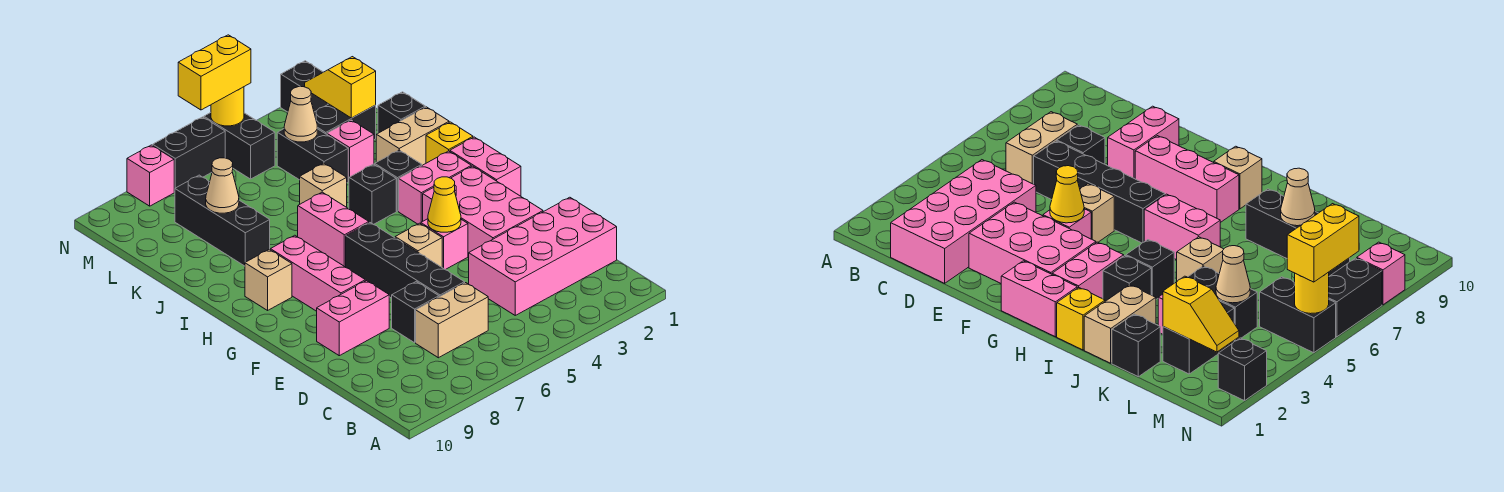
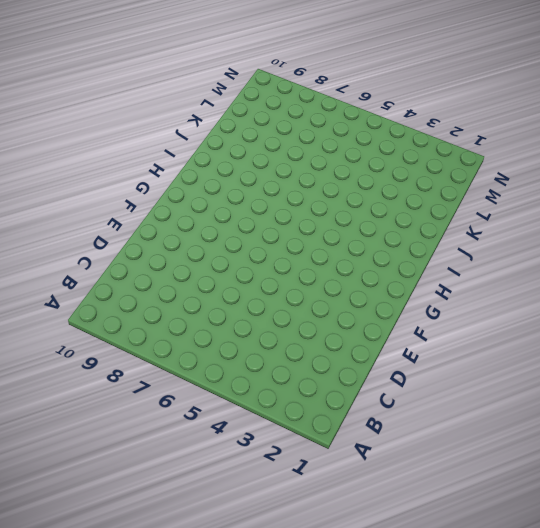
none -> pink 2x4 brick [469,197,617,315]
none -> tan 1x2 brick [416,283,488,358]
none -> black 1x4 brick [346,223,465,298]
none -> black 1x1 brick [392,282,439,343]

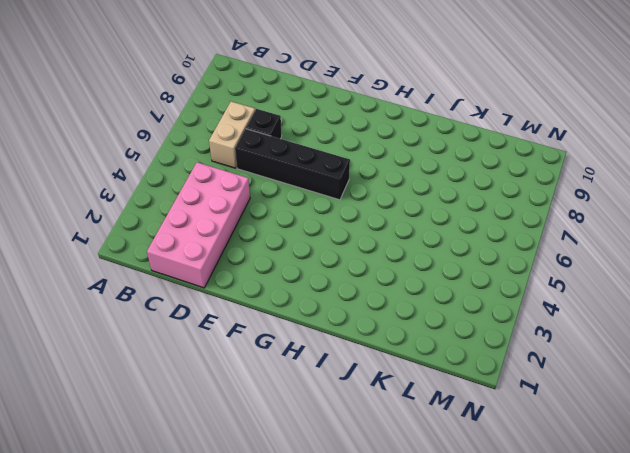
none -> pink 2x3 brick [423,166,543,256]
none -> pink 1x2 brick [317,281,389,356]
none -> pink 1x1 brick [421,219,468,270]
none -> tan 1x1 brick [395,223,442,267]

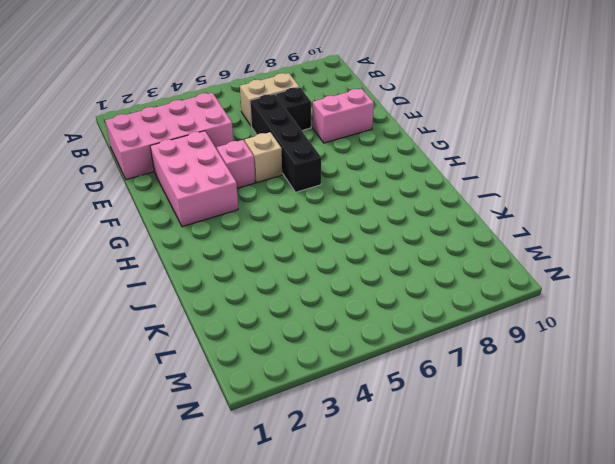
none -> pink 1x3 brick [270,235,365,311]
none -> pink 1x2 brick [450,137,521,196]
none -> pink 1x2 brick [399,151,471,224]
none -> pink 1x2 brick [298,192,369,267]

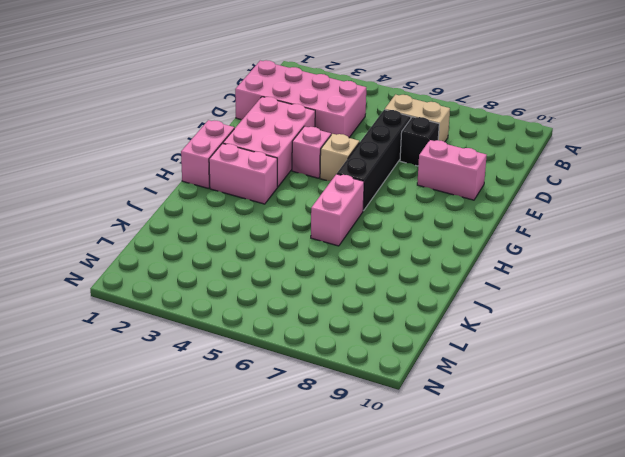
none -> pink 1x3 brick [270,235,365,311]
none -> tan 1x1 brick [245,249,292,310]
none -> yellow 1x1 brick [426,122,473,163]
none -> black 1x1 brick [375,150,422,211]

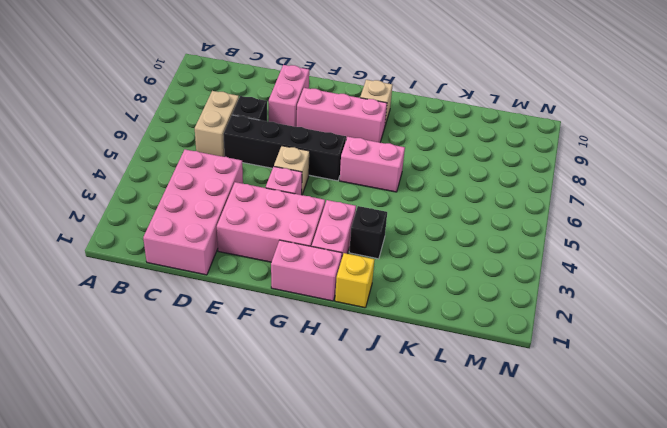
none -> black 1x1 brick [349,164,396,224]
none -> tan 1x2 brick [376,107,449,165]
none -> tan 1x1 brick [300,163,347,207]
none -> black 1x3 brick [175,175,270,266]

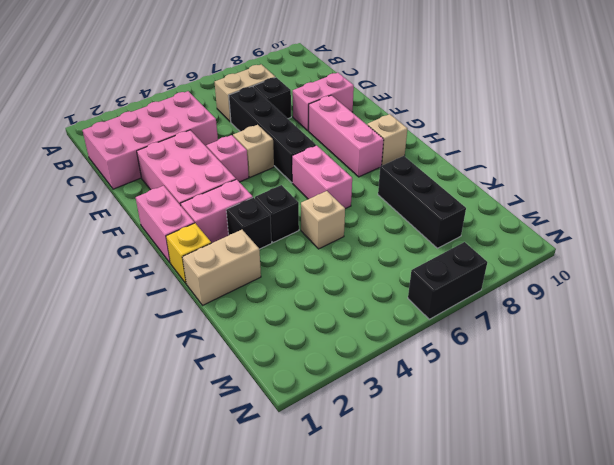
none -> black 1x1 brick [378,92,425,133]
none -> pink 1x1 brick [327,120,374,181]
none -> black 1x2 brick [277,129,348,183]
none -> black 1x2 brick [314,104,376,140]

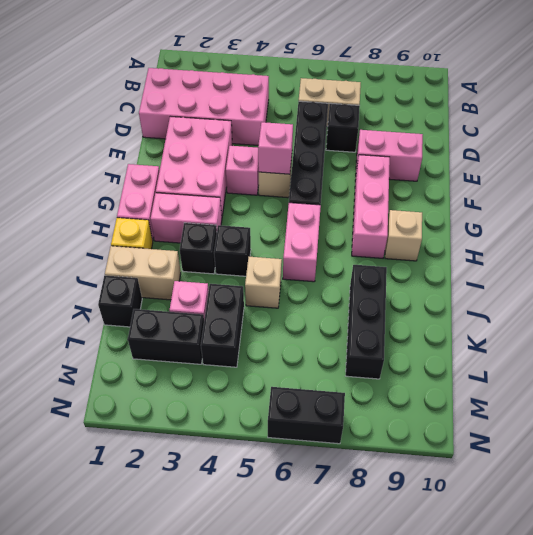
pink 1x1 brick [258,122,293,174] -> pink 1x1 brick moved to [127,145,174,206]
none -> black 1x2 brick [204,113,275,179]
none -> black 1x1 brick [281,61,328,112]
none -> yellow 1x1 cone [428,177,461,232]
none -> tan 1x1 cone [206,158,239,213]

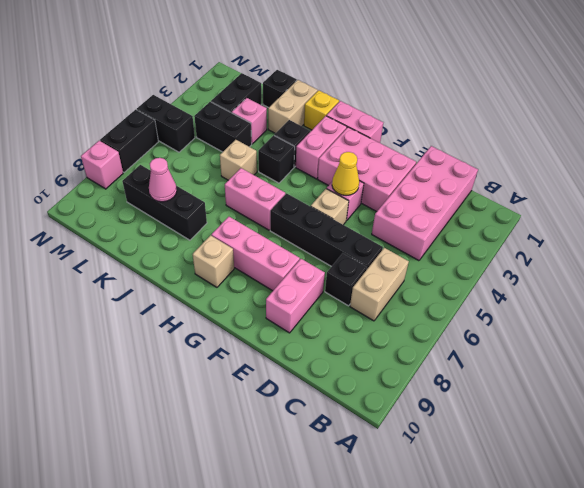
pink 1x1 cone [149,158,177,202] -> tan 1x1 cone [206,158,239,213]
none -> black 1x1 brick [281,61,328,112]
none -> yellow 1x2 slope [305,57,376,118]
none -> tan 1x1 cone [284,87,317,142]
none -> yellow 1x1 round brick [211,87,244,126]

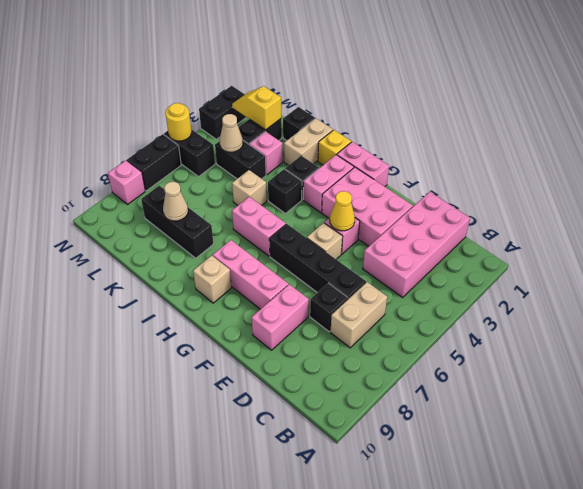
black 1x2 brick [199,86,246,139] -> black 1x1 brick [281,61,328,112]
none -> yellow 1x2 brick [178,35,251,110]

